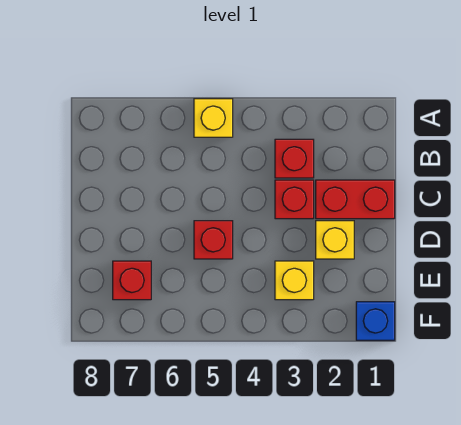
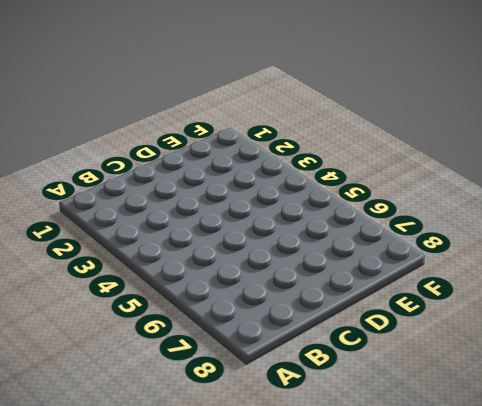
none -> yellow 1x1 brick [194,99,233,137]
none -> red 1x1 brick [275,139,314,178]

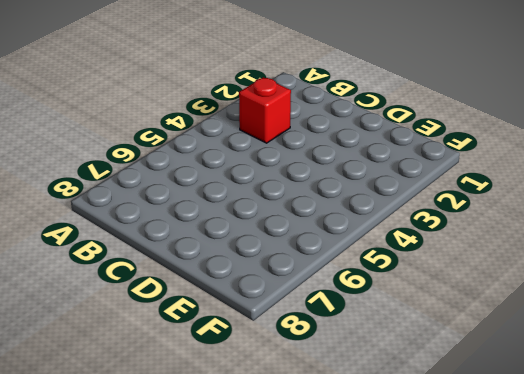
none -> yellow 1x1 brick [194,99,233,137]
none -> red 1x2 brick [316,180,395,219]

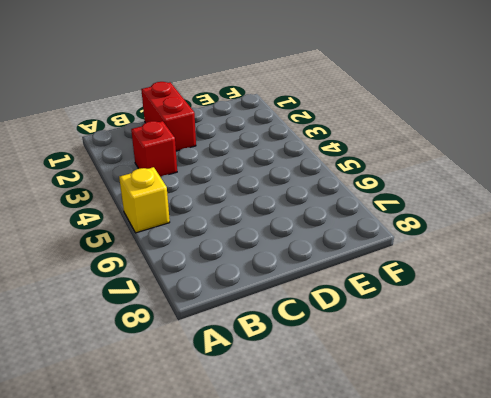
none -> red 1x1 brick [275,180,314,219]
none -> yellow 1x1 brick [316,221,354,259]

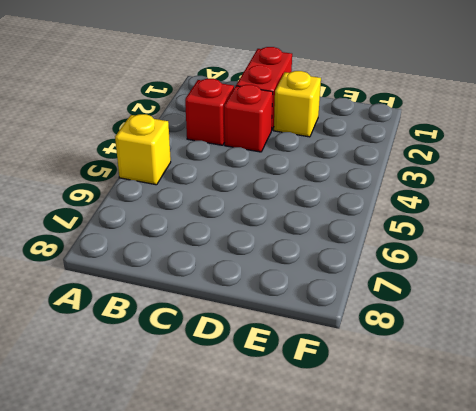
none -> red 1x1 brick [194,221,233,259]
none -> yellow 1x1 brick [275,261,314,300]

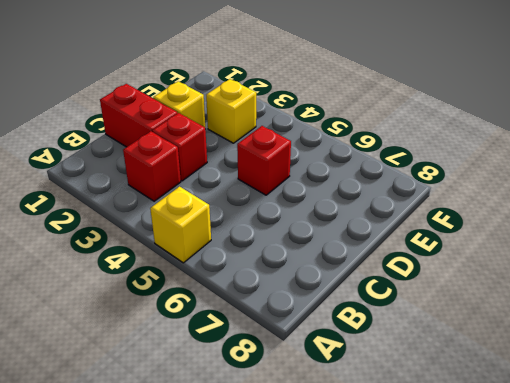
none -> red 1x1 brick [113,261,151,300]
none -> blue 1x1 brick [356,302,395,340]

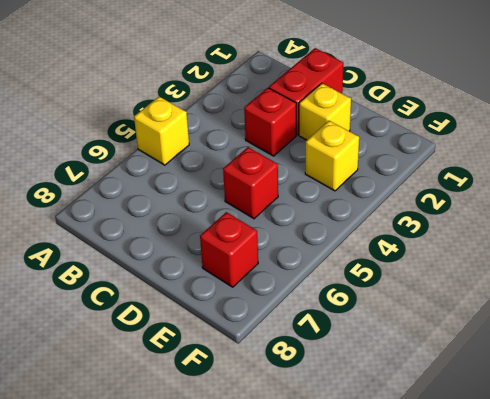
none -> red 1x1 brick [275,139,314,178]
none -> blue 1x1 brick [356,302,395,340]

